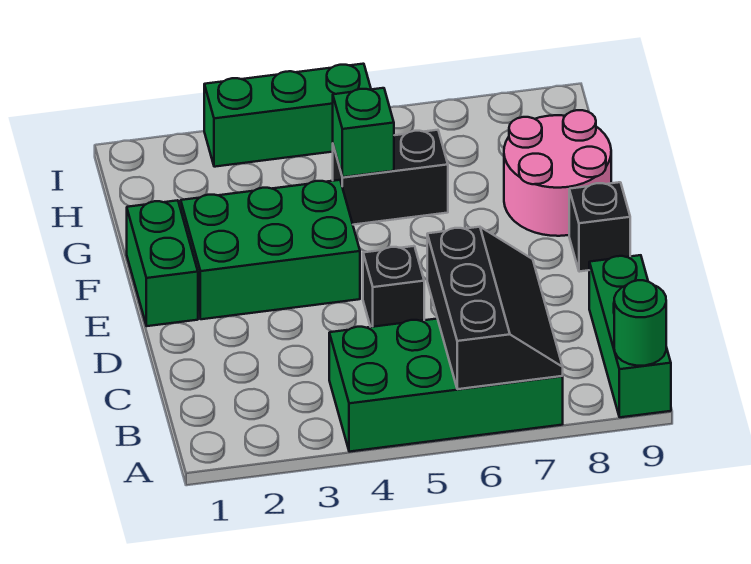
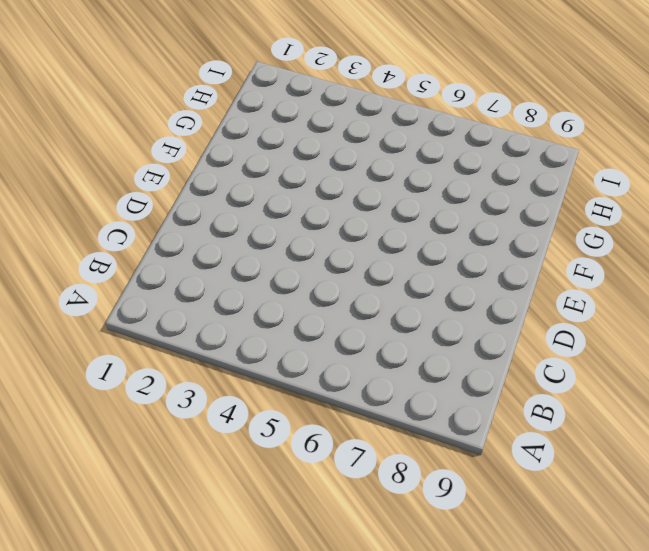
none -> green 2x4 brick [329,319,563,452]
none -> green 1x3 brick [589,255,671,417]
none -> black 1x1 brick [363,246,424,327]

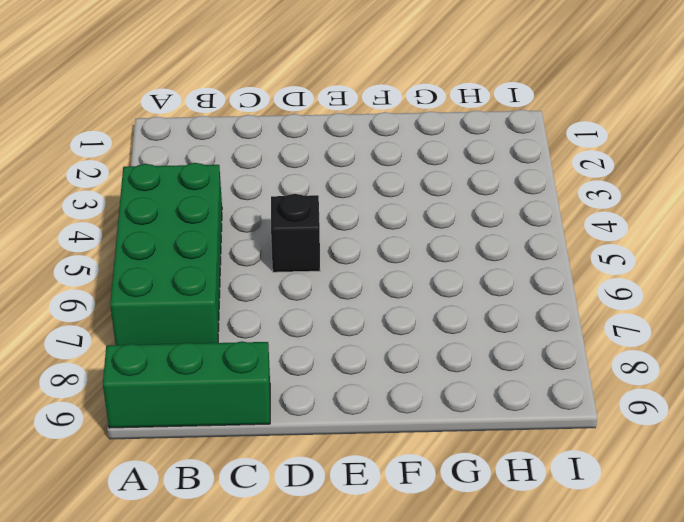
none -> green 1x2 brick [127,200,198,326]
none -> green 2x3 brick [181,180,360,319]
none -> black 1x1 brick [569,182,630,272]

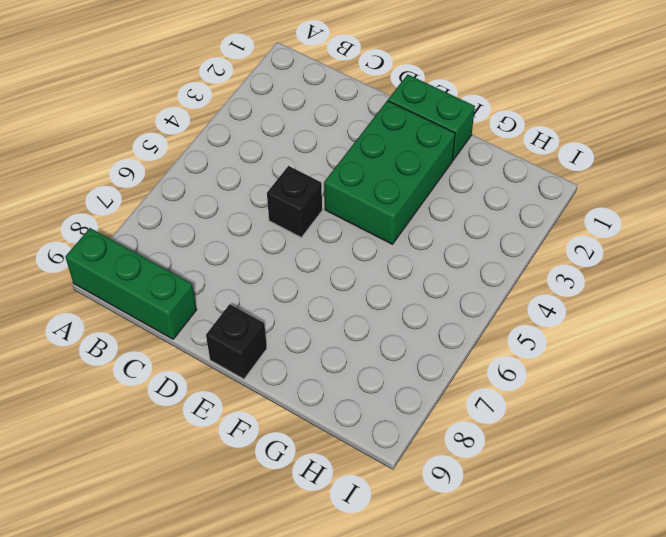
none -> green 2x4 brick [329,319,563,452]
none -> pink 2x2 round brick [504,110,611,236]
none -> black 1x2 brick [333,130,448,225]

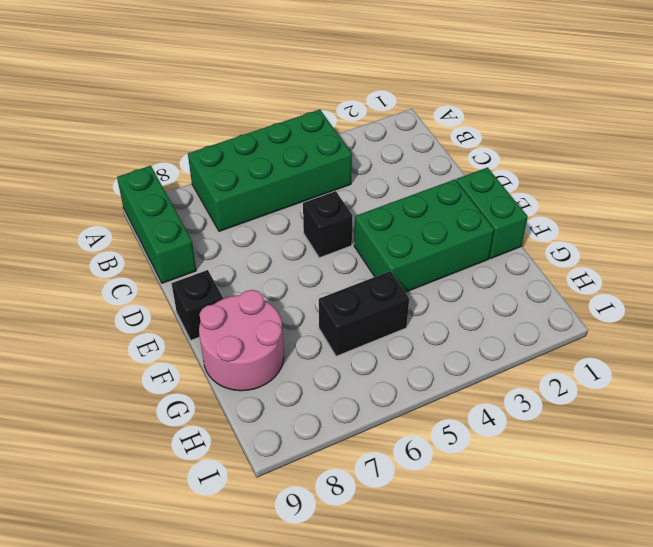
none -> green 1x3 brick [204,64,371,167]
none -> black 2x3 slope [427,227,563,389]
none -> green 1x1 round brick [614,280,666,366]

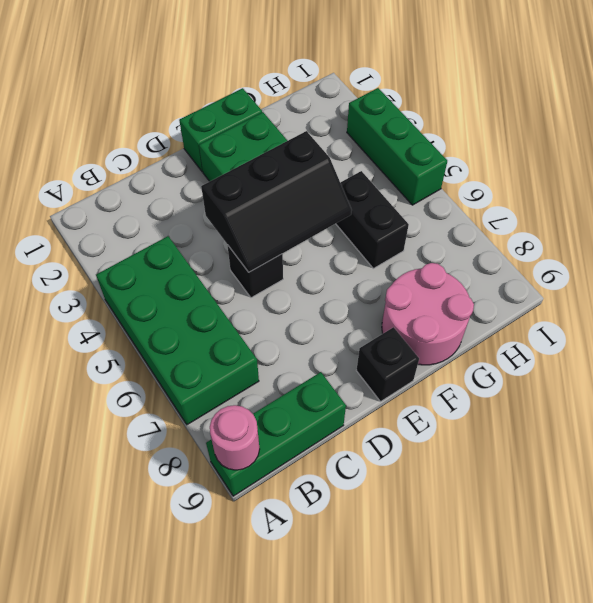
pink 1x1 round brick [210,405,260,470] -> green 1x1 round brick [614,280,666,366]
black 2x3 slope [201,131,352,272] -> black 2x3 slope moved to [427,227,563,389]
none -> green 1x1 brick [333,88,394,177]

